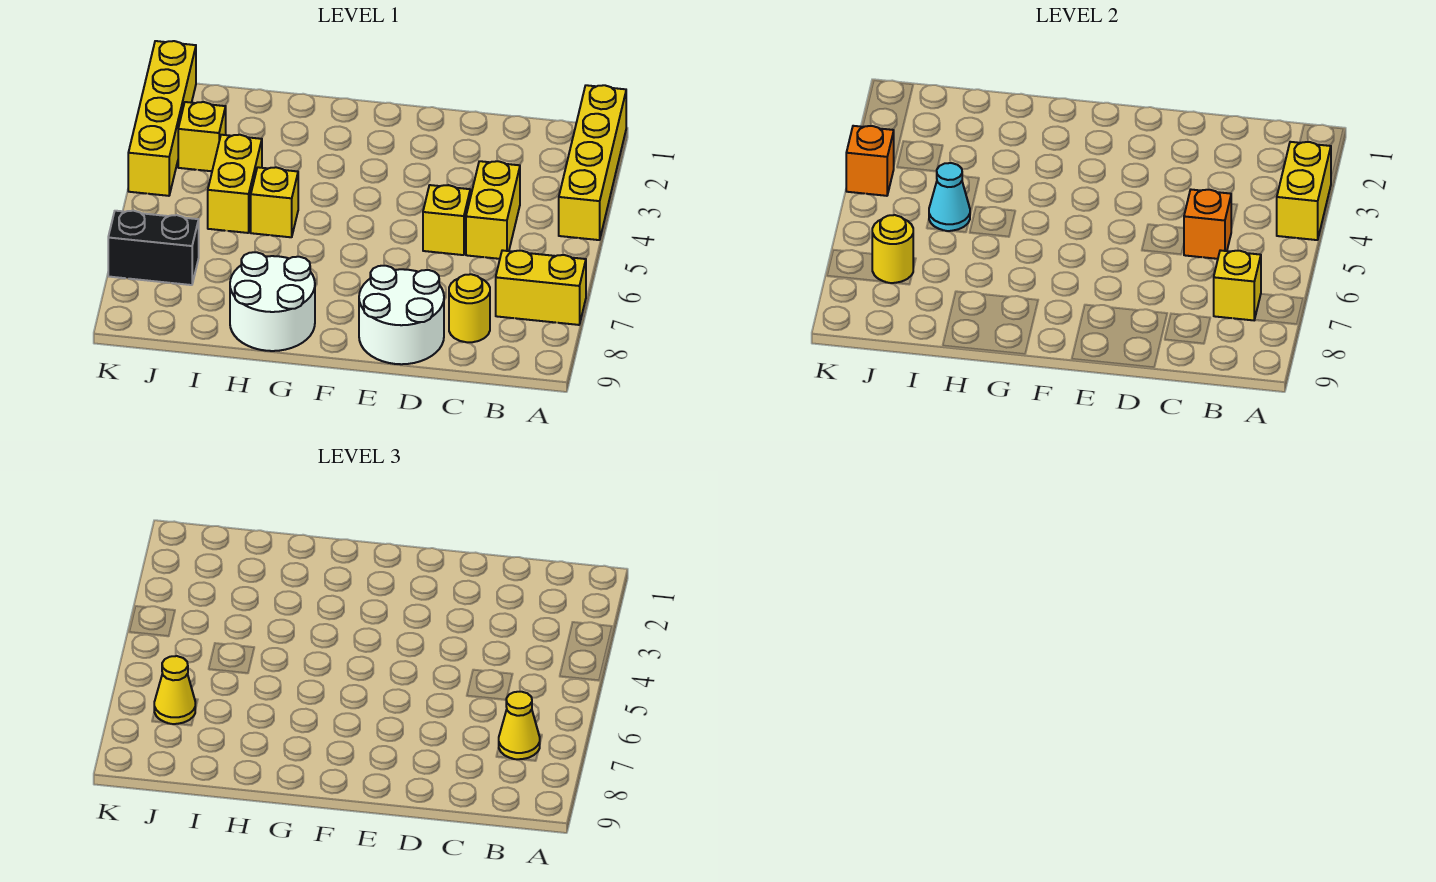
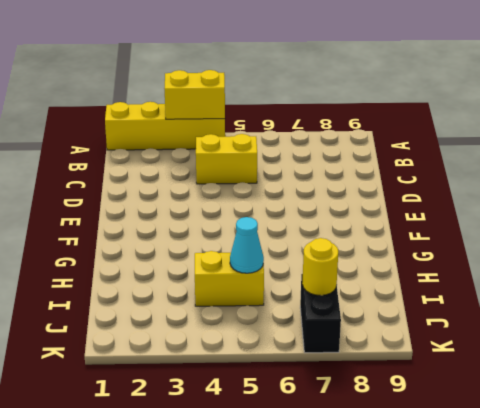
none -> yellow 1x2 brick [496,250,586,325]
none -> yellow 1x1 round brick [449,274,490,342]
none -> yellow 1x1 brick [423,185,470,255]

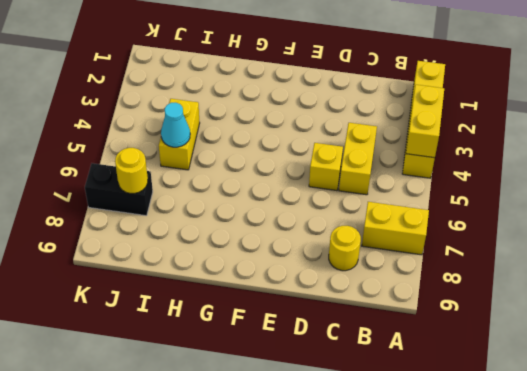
none -> white 2x2 round brick [359,266,444,364]
none -> white 2x2 round brick [230,252,315,351]
none -> yellow 1x1 brick [251,167,298,237]

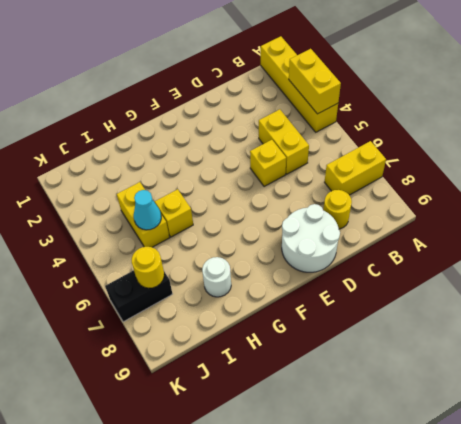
white 1x1 round brick [202,257,231,297] -> white 2x2 round brick [230,252,315,351]
none -> yellow 1x1 brick [178,102,226,171]
none -> yellow 1x4 brick [128,41,196,196]
none -> yellow 1x1 brick [1214,250,1261,320]

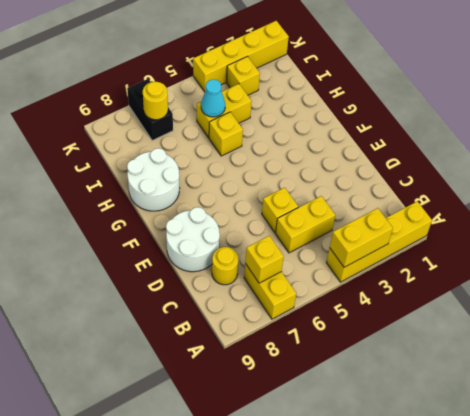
none -> orange 1x1 brick [1184,190,1231,259]
none -> orange 1x1 brick [846,126,894,196]
none -> yellow 1x1 cone [499,692,540,759]

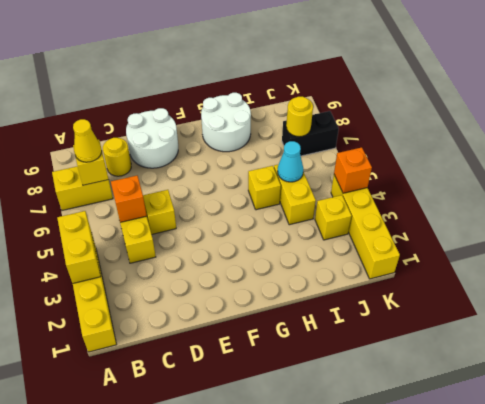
none -> yellow 1x1 cone [154,656,195,724]

